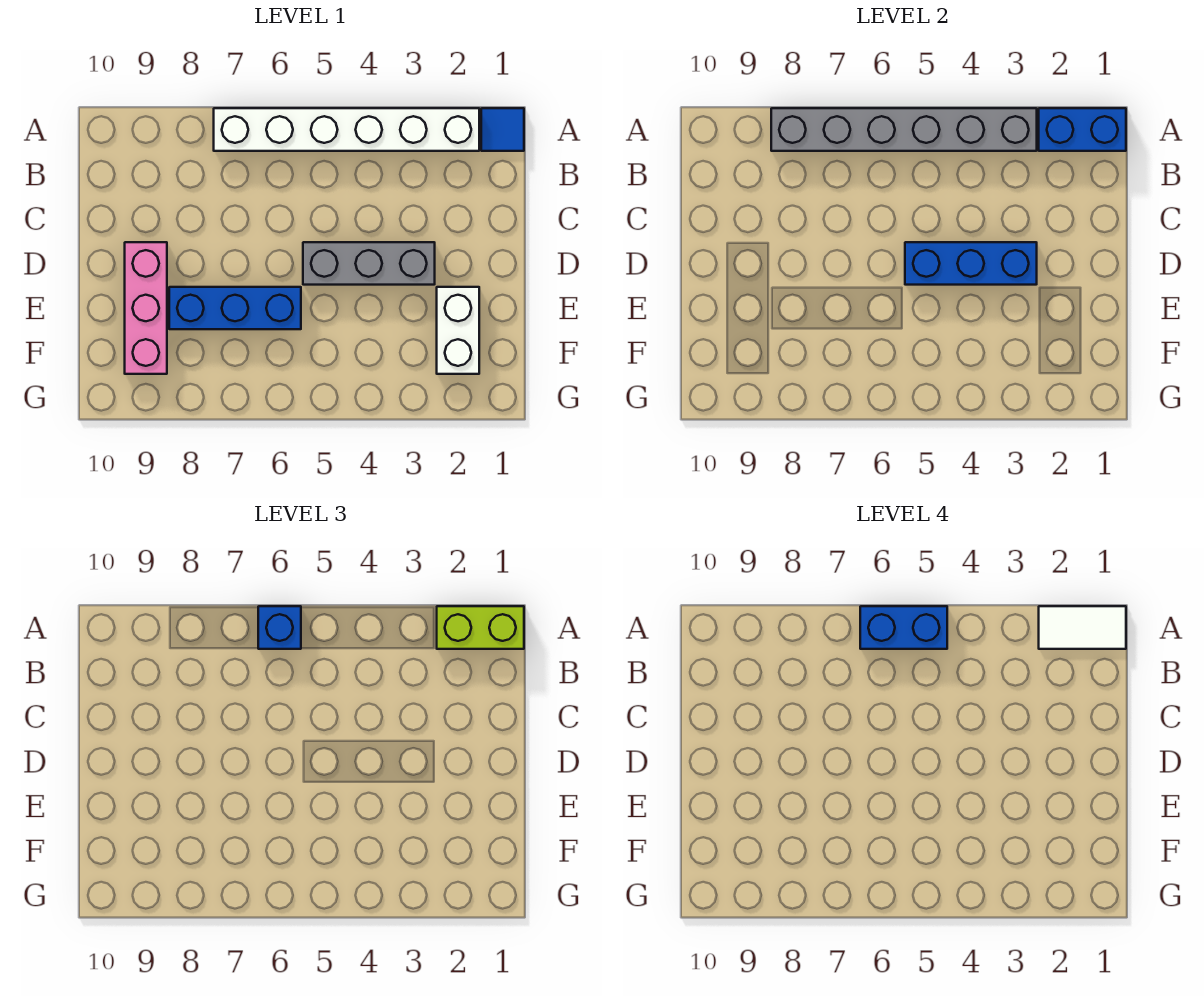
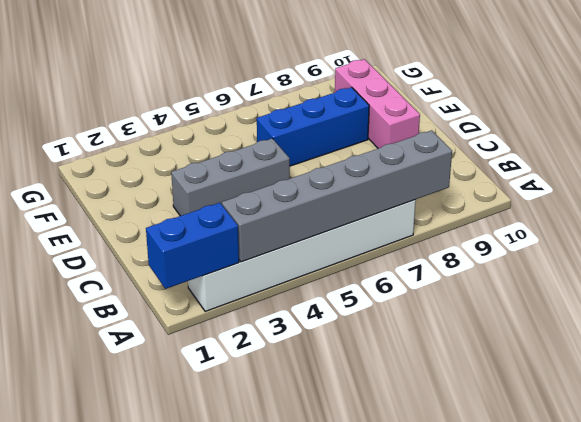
none -> blue 1x1 tile [481,108,524,151]
none -> white 1x2 brick [437,287,479,374]
none -> blue 1x3 brick [905,242,1037,285]

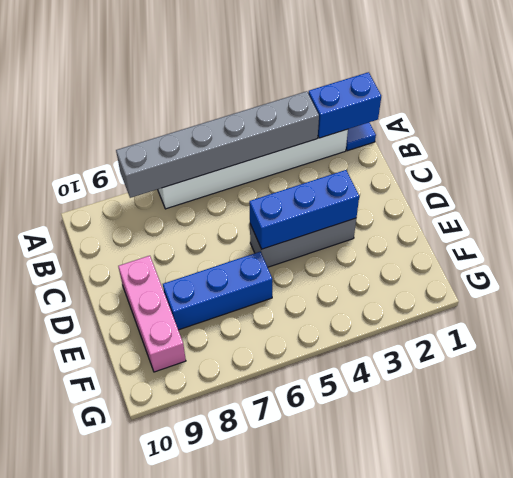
none -> white 1x2 brick [437,287,479,374]
none -> lime 1x2 brick [437,606,524,649]
none -> blue 1x1 brick [258,606,301,649]

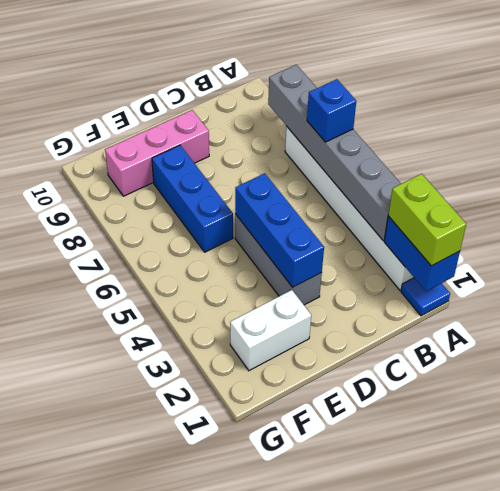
none -> white 1x2 tile [1039,606,1126,649]
none -> blue 1x2 brick [860,606,947,649]

